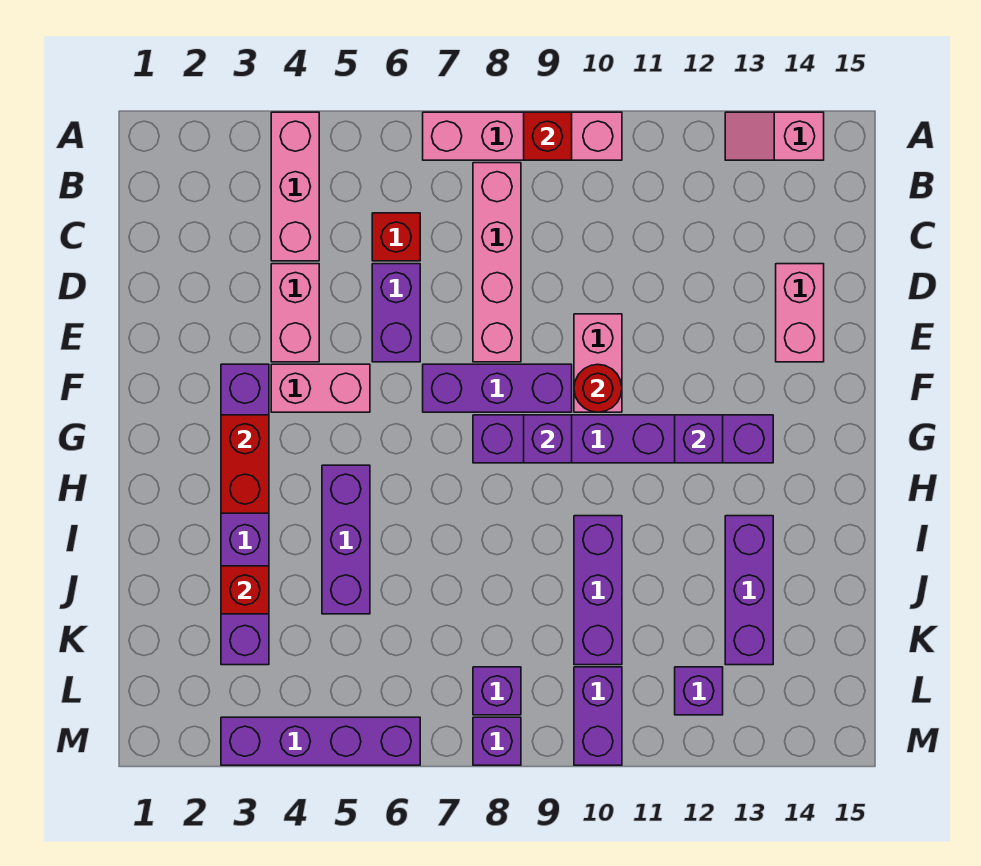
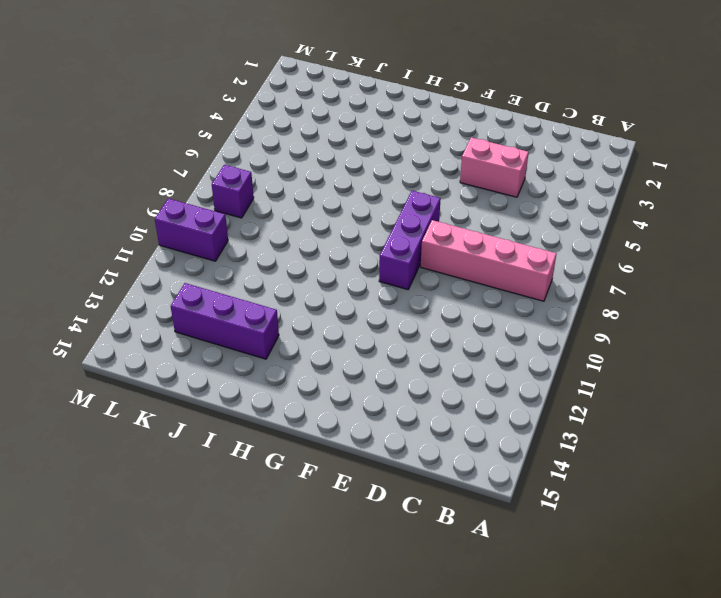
none -> pink 1x3 brick [271,112,319,261]
none -> pink 1x4 brick [423,112,622,160]
none -> pink 1x2 slope [725,112,824,160]

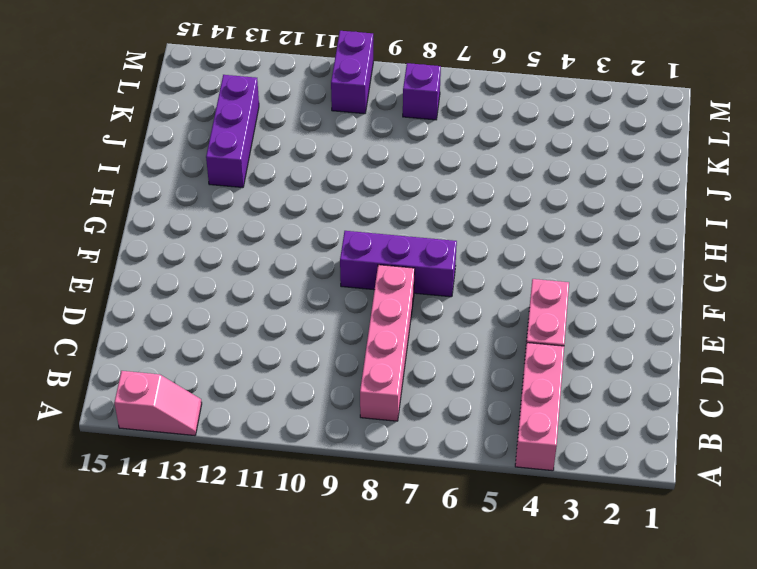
none -> pink 1x4 brick [423,112,622,160]
none -> red 1x1 brick [372,213,420,261]
none -> purple 1x2 brick [372,264,420,362]

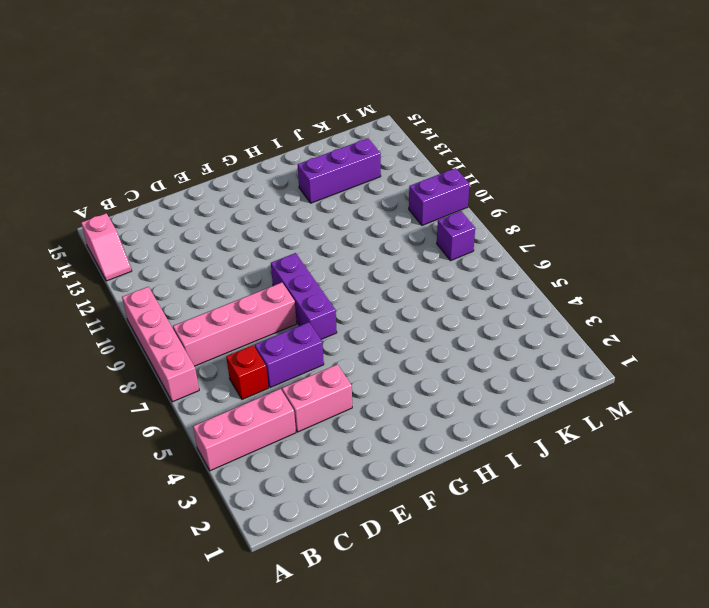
none -> pink 1x2 brick [776,264,824,362]
none -> pink 1x2 brick [574,314,622,412]
none -> purple 1x6 brick [221,364,269,665]

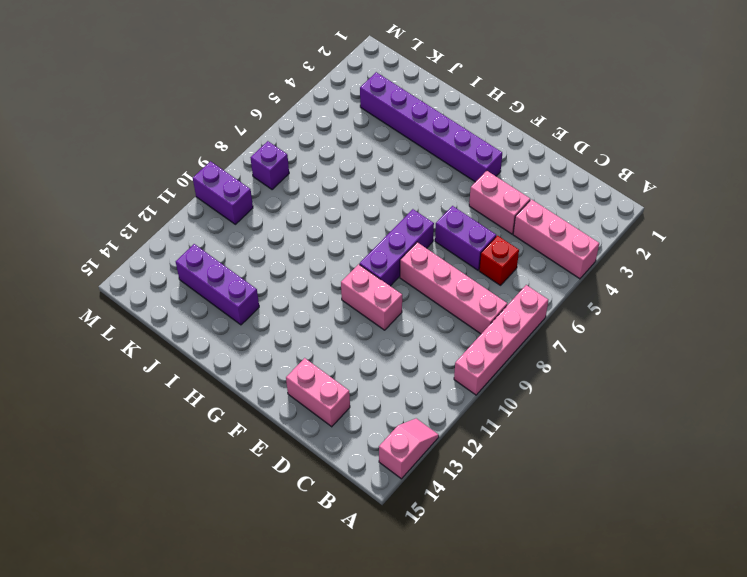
none -> pink 1x2 brick [271,364,370,412]
none -> purple 1x6 brick [473,415,773,463]
none -> purple 1x3 brick [322,465,370,614]

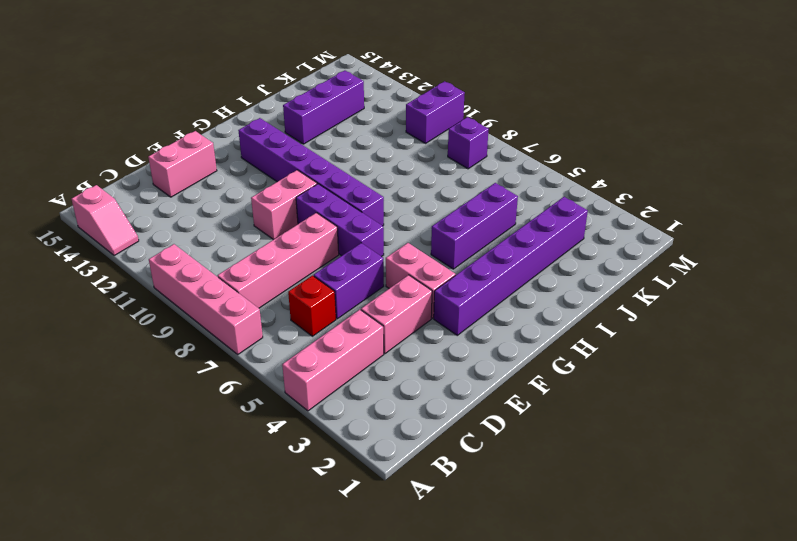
none -> purple 1x3 brick [574,516,622,665]
none -> purple 1x1 brick [675,667,723,715]
none -> purple 1x4 brick [221,717,420,765]

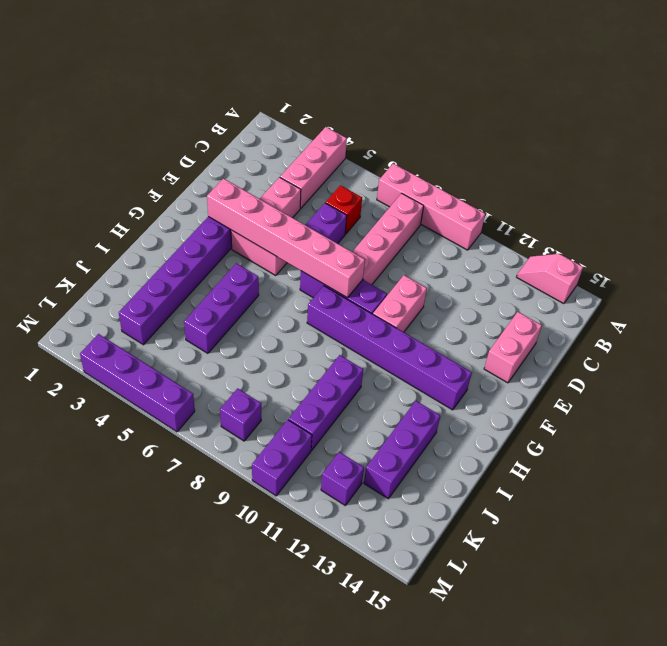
pink 1x6 brick [207,179,365,298] -> none
none -> purple 1x1 brick [473,717,521,765]
none -> red 1x1 brick [524,112,572,160]
none -> red 1x1 round brick [574,364,622,412]

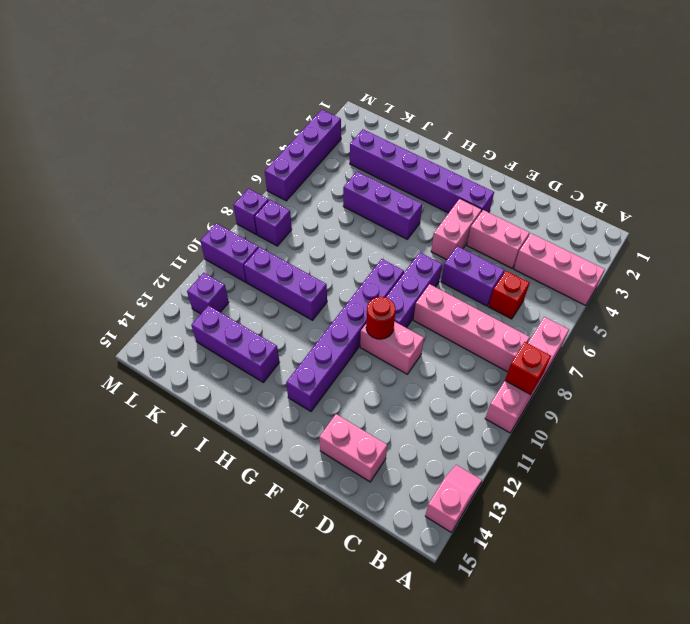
none -> red 1x2 brick [221,415,269,513]
none -> purple 1x1 brick [524,415,572,463]
none -> purple 1x1 brick [675,415,723,463]

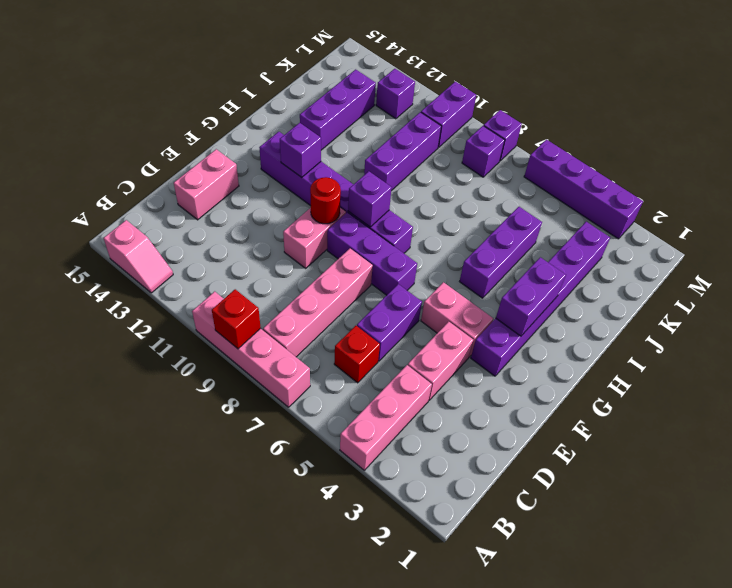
purple 1x2 brick [496,257,566,336] -> red 1x2 brick [221,415,269,513]
none -> red 1x1 brick [221,566,269,614]

